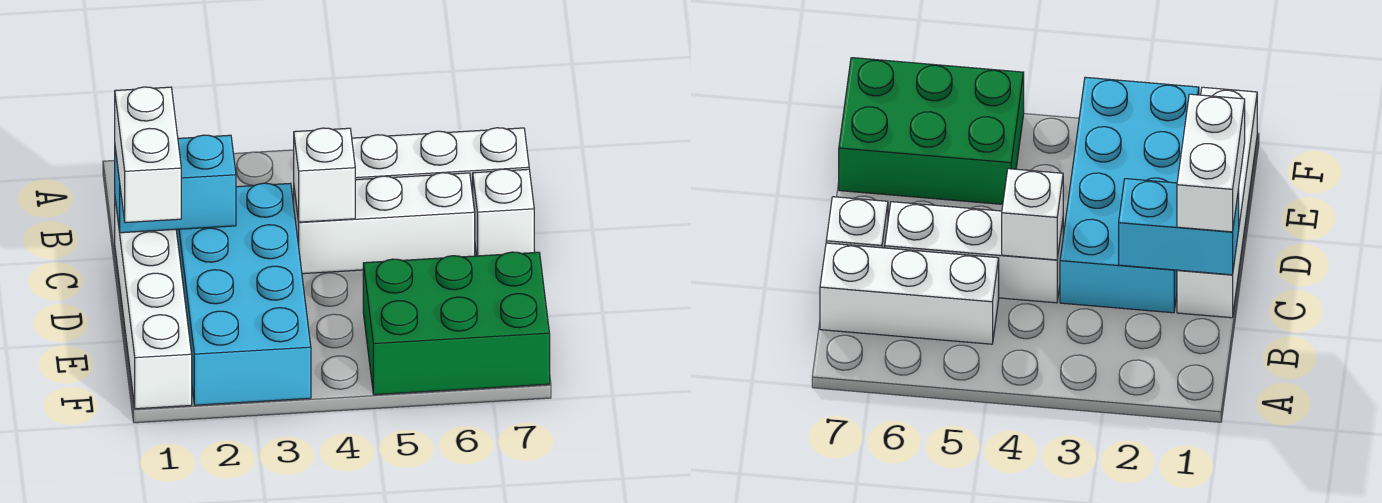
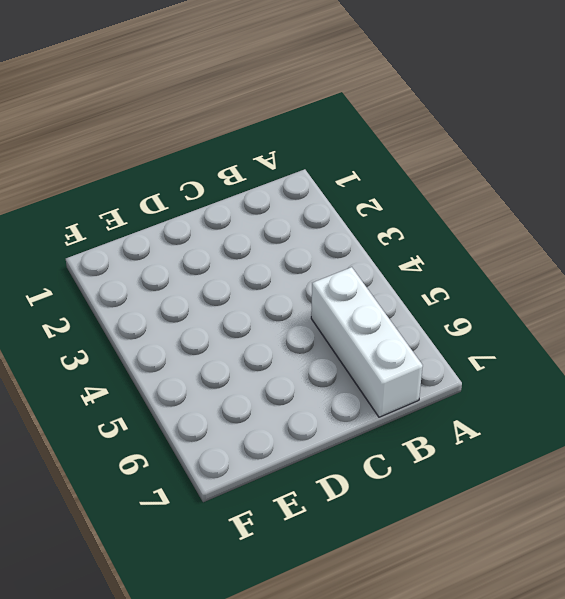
none -> white 1x4 brick [115,200,192,409]
none -> cyan 2x4 brick [176,183,311,405]

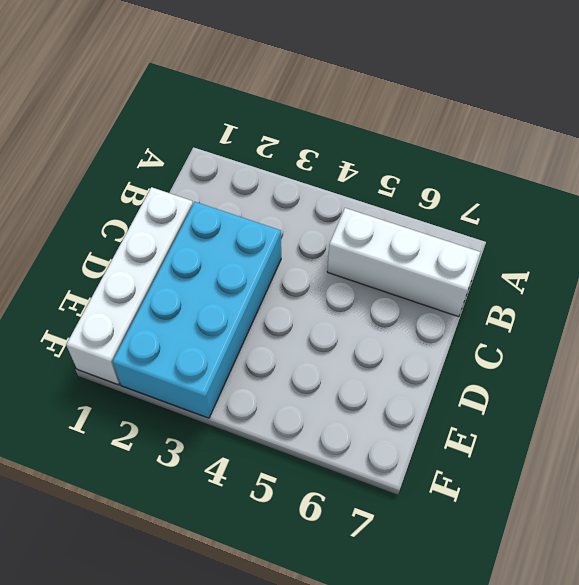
none -> white 1x3 brick [294,173,475,274]
none -> white 1x1 brick [473,169,534,256]

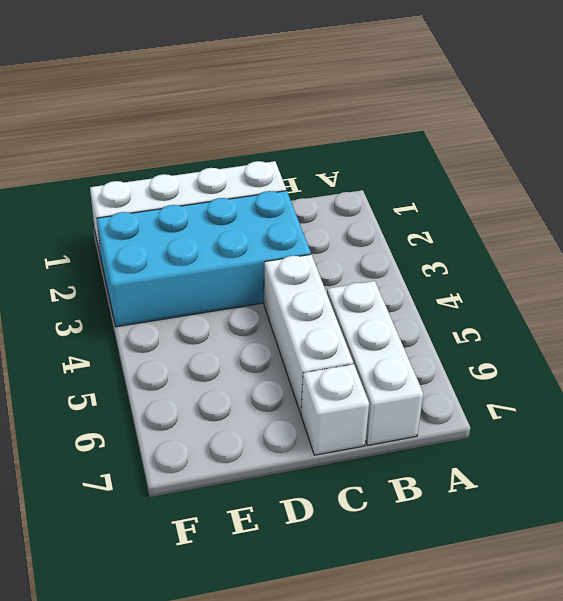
none -> green 2x3 brick [363,252,550,395]
none -> cyan 1x2 brick [115,135,236,233]

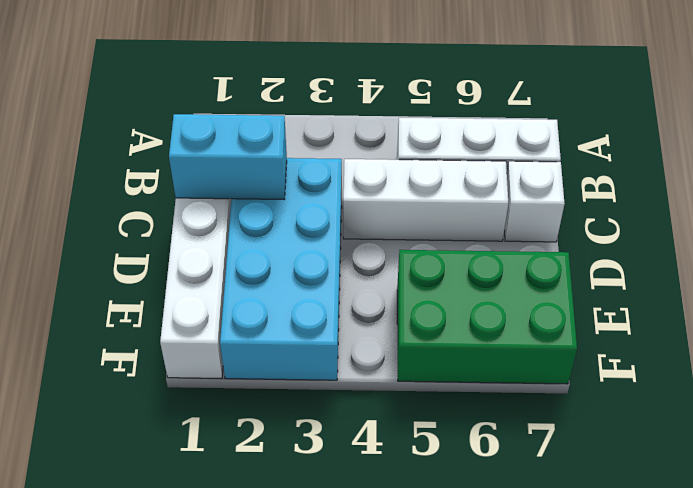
none -> white 1x1 brick [294,128,355,222]
none -> white 1x2 brick [115,87,181,223]

